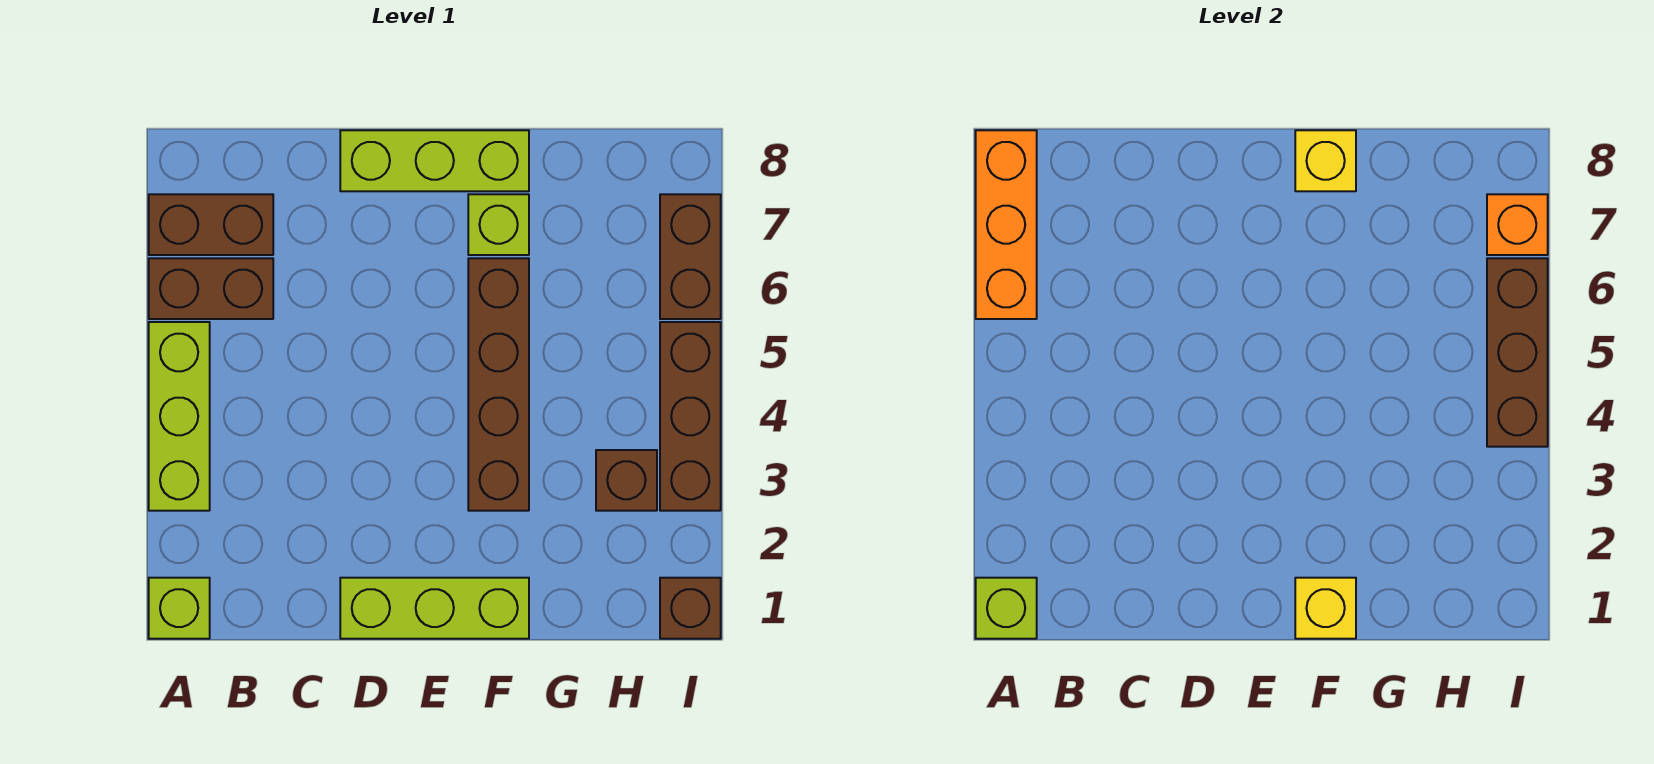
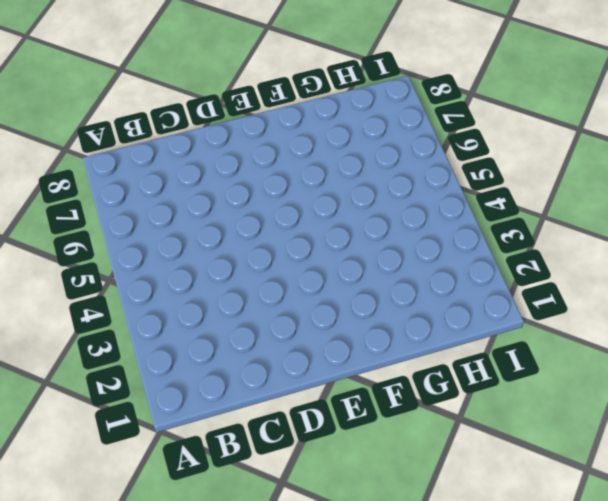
none -> lime 1x1 brick [149,578,210,639]
none -> lime 1x3 brick [149,322,210,511]
none -> brown 1x2 brick [149,258,273,319]

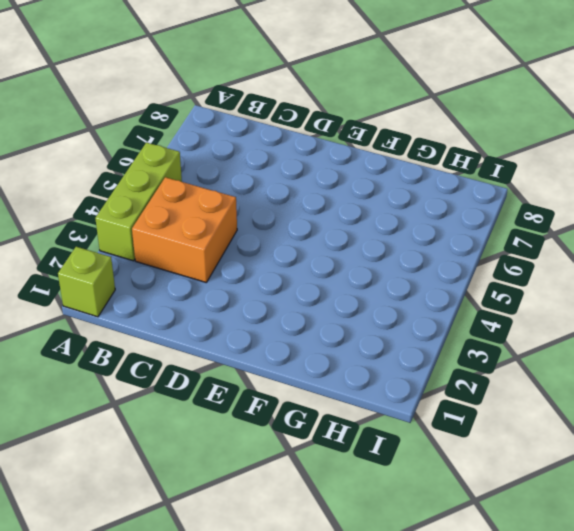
orange 2x2 brick [132,177,237,283] -> none
none -> brown 1x2 brick [149,258,273,319]
none -> brown 1x2 brick [149,194,273,255]
none -> lime 1x3 brick [340,578,529,639]

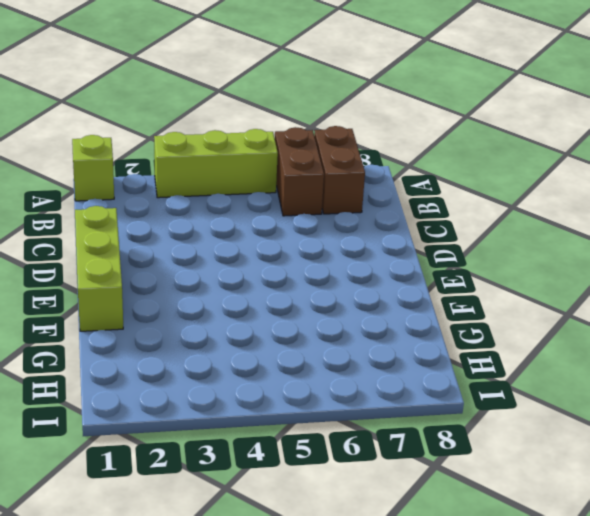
none -> lime 1x3 brick [340,130,529,191]
none -> brown 1x4 brick [468,258,529,511]
none -> lime 1x1 brick [468,194,529,255]

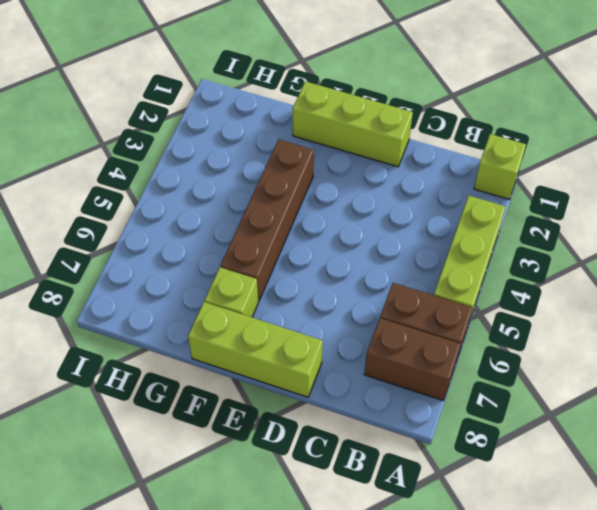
none -> brown 1x1 brick [596,450,657,511]
none -> brown 1x1 brick [660,578,721,639]
none -> brown 1x3 brick [660,322,721,511]

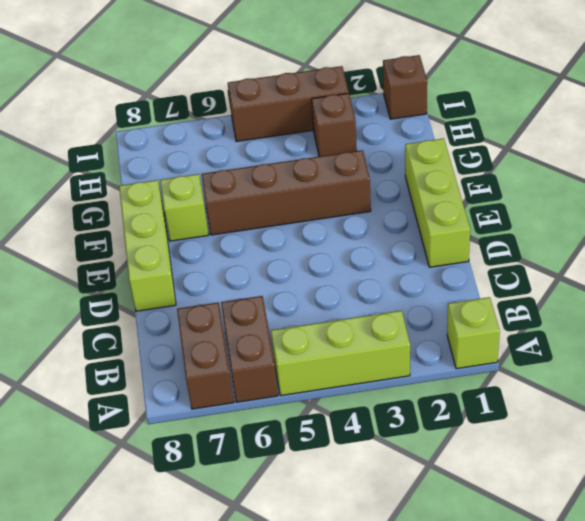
none -> brown 1x2 brick [660,194,721,319]
none -> lime 1x1 brick [976,578,1037,639]
none -> orange 1x3 brick [976,130,1037,319]

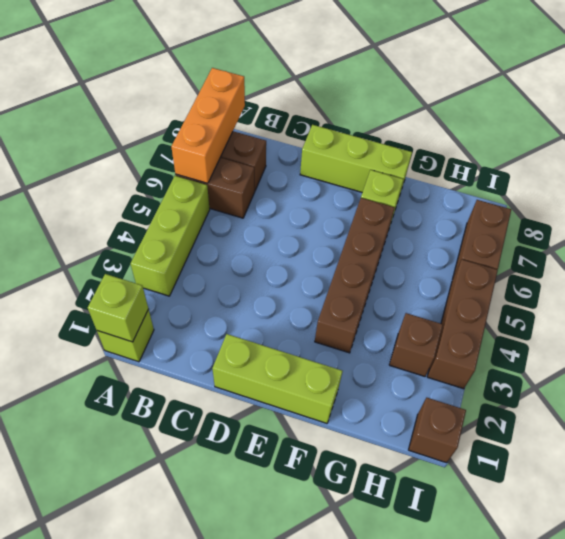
none -> yellow 1x1 brick [1295,578,1356,639]
none -> yellow 1x1 brick [1295,130,1356,191]
none -> brown 1x3 brick [1487,258,1548,447]

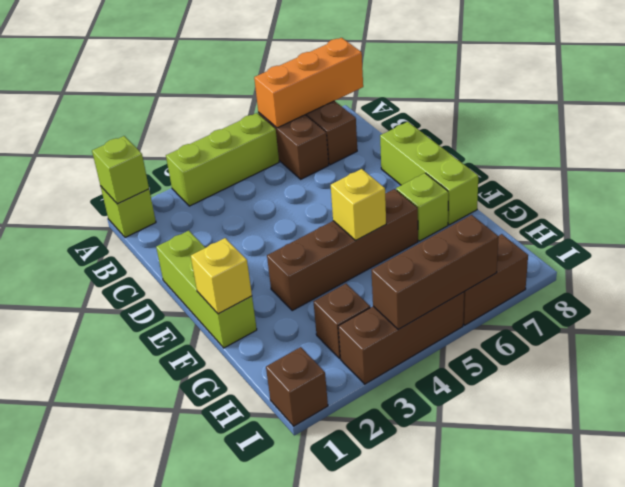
yellow 1x1 brick [331,169,386,240] -> yellow 1x1 brick moved to [1295,130,1356,191]
none -> orange 1x1 brick [1487,194,1548,255]

